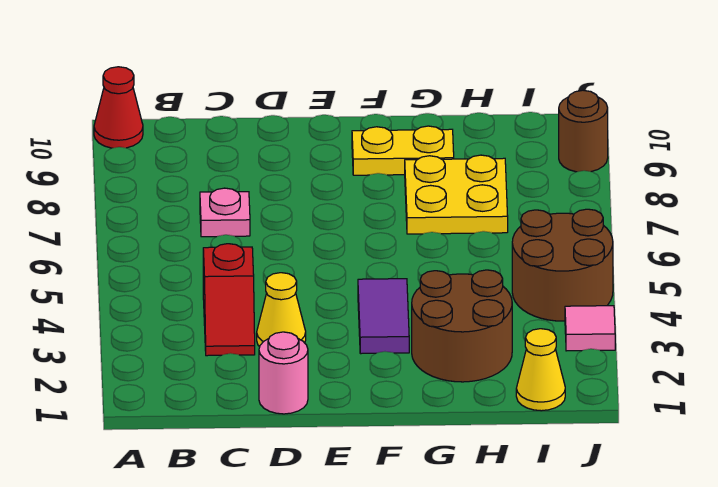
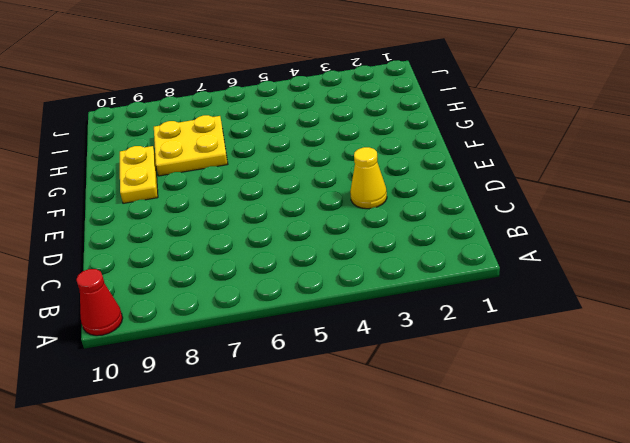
none -> red 1x2 slope [203,244,255,356]
none -> pink 1x1 plate [200,188,250,237]
none -> pink 1x1 round brick [259,332,308,414]

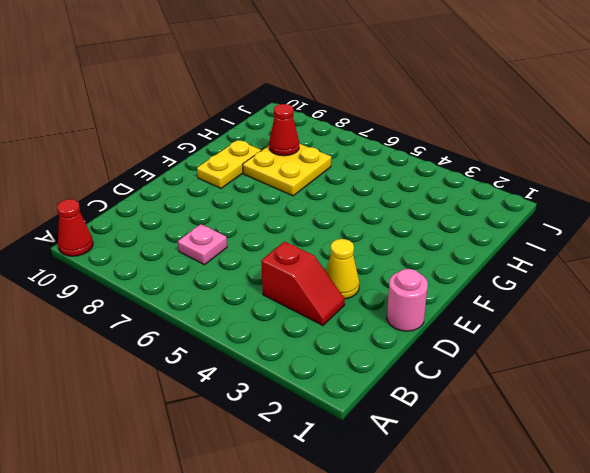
red 1x1 cone [269,104,299,156] -> none
none -> purple 1x2 tile [358,279,409,354]
none -> brown 2x2 round brick [412,270,512,382]
none -> yellow 1x1 cone [516,329,565,411]

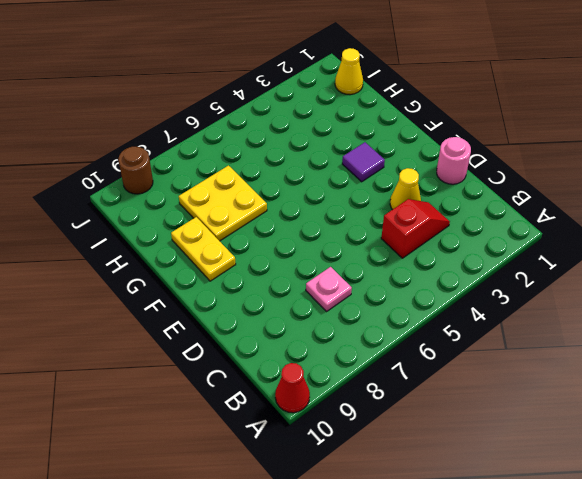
purple 1x1 tile [342,142,385,182] -> purple 1x2 tile [358,279,409,354]
none -> brown 2x2 round brick [412,270,512,382]
none -> brown 2x2 round brick [512,209,613,321]
none -> pink 1x1 tile [565,306,615,351]

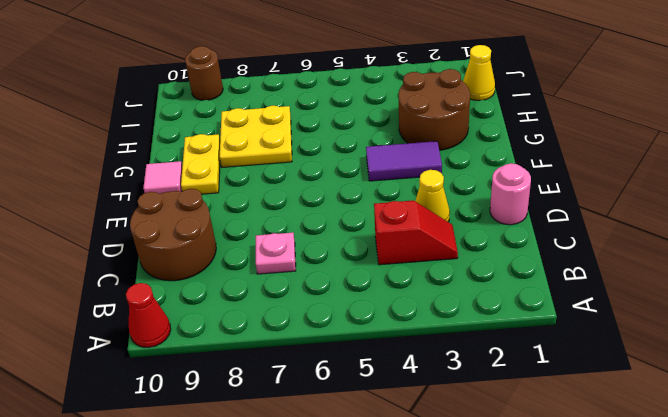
brown 2x2 round brick [130,189,216,281] -> brown 2x2 round brick moved to [512,209,613,321]
pink 1x1 tile [143,161,182,194] -> pink 1x1 tile moved to [565,306,615,351]

